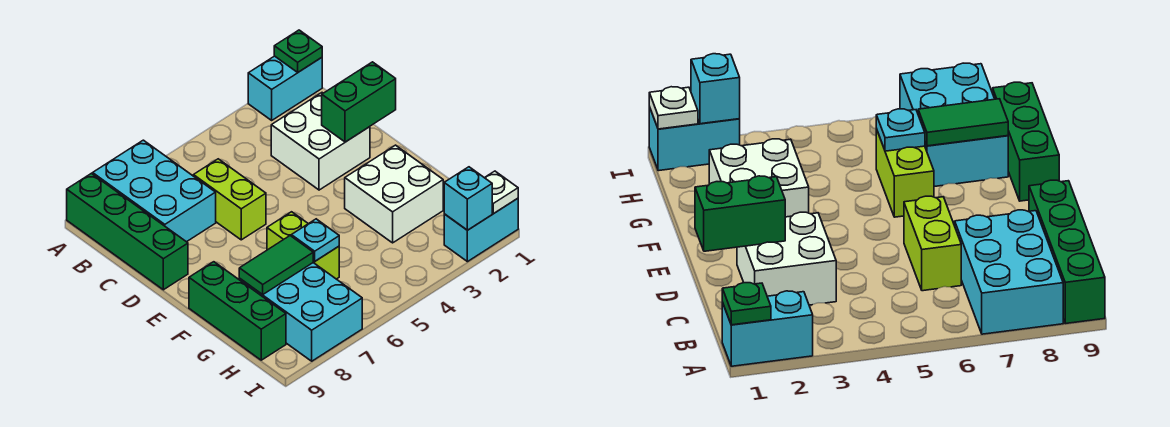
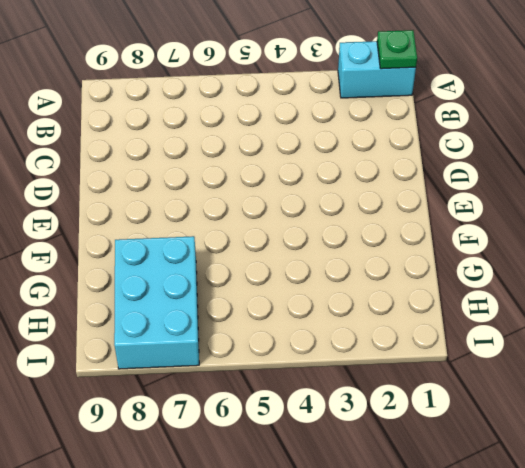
none -> cyan 2x3 brick [93,140,216,242]
none -> green 1x4 brick [67,173,188,290]
none -> white 2x2 brick [271,93,370,190]

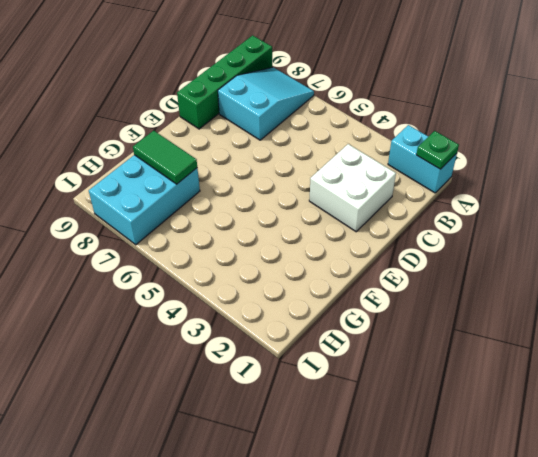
cyan 2x3 slope [218,67,314,140] -> cyan 2x3 brick [93,140,216,242]
none -> lime 1x2 brick [193,159,266,240]
none -> white 2x2 brick [345,145,443,243]
none -> lime 1x2 brick [267,212,339,279]

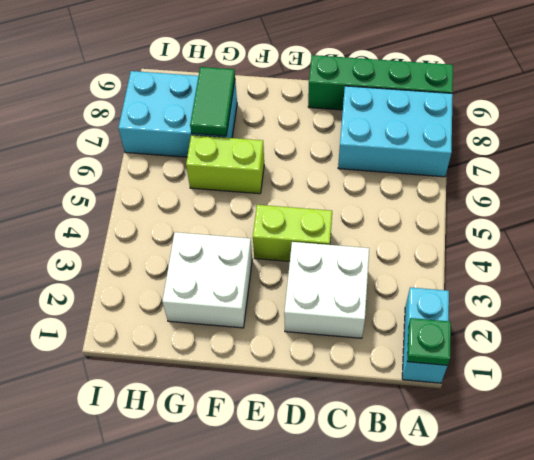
lime 1x2 brick [253,205,332,261] -> lime 1x2 brick moved to [193,159,266,240]
none -> green 1x3 brick [189,262,286,360]
none -> cyan 1x2 brick [444,198,518,262]
none -> green 1x2 brick [322,62,396,142]

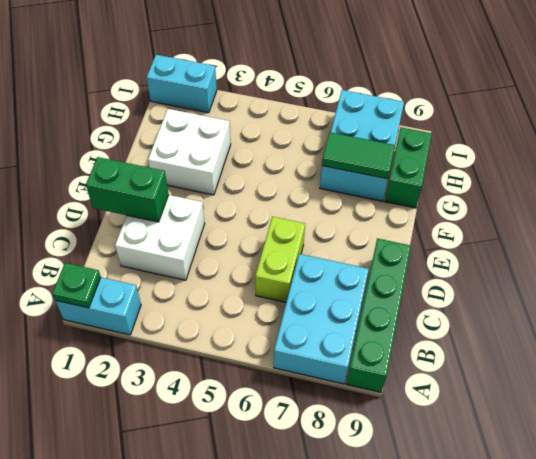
green 1x2 brick [385,128,432,208] -> green 1x3 brick [189,262,286,360]
none -> lime 1x2 brick [267,212,339,279]
none -> cyan 1x1 plate [291,219,339,261]
none -> white 1x1 plate [485,171,518,214]

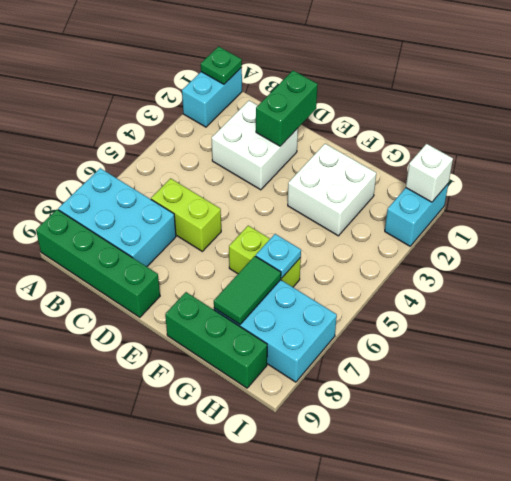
white 1x1 brick [406,144,453,202] -> white 1x1 plate [485,171,518,214]
none -> cyan 1x1 brick [444,167,492,230]

